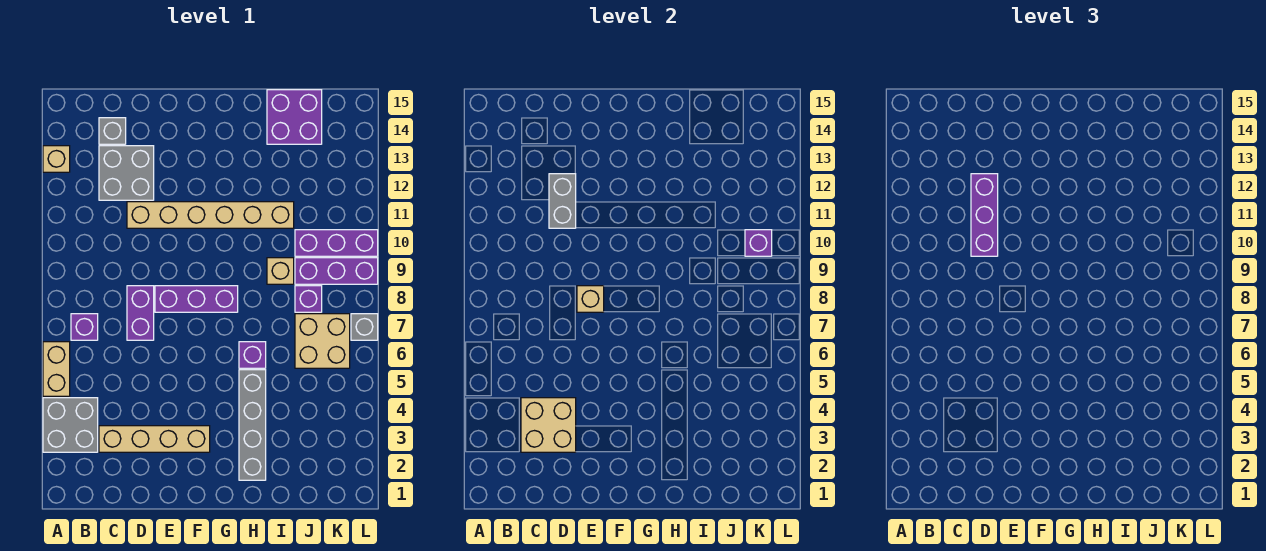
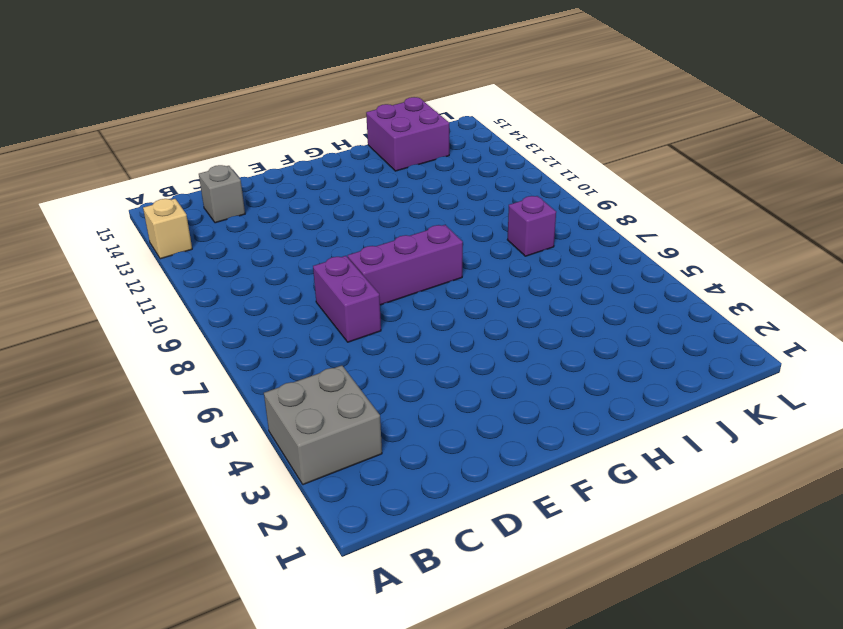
none -> tan 1x2 brick [43,342,70,396]
none -> purple 1x1 brick [71,314,98,340]
none -> tan 1x4 brick [99,426,210,452]

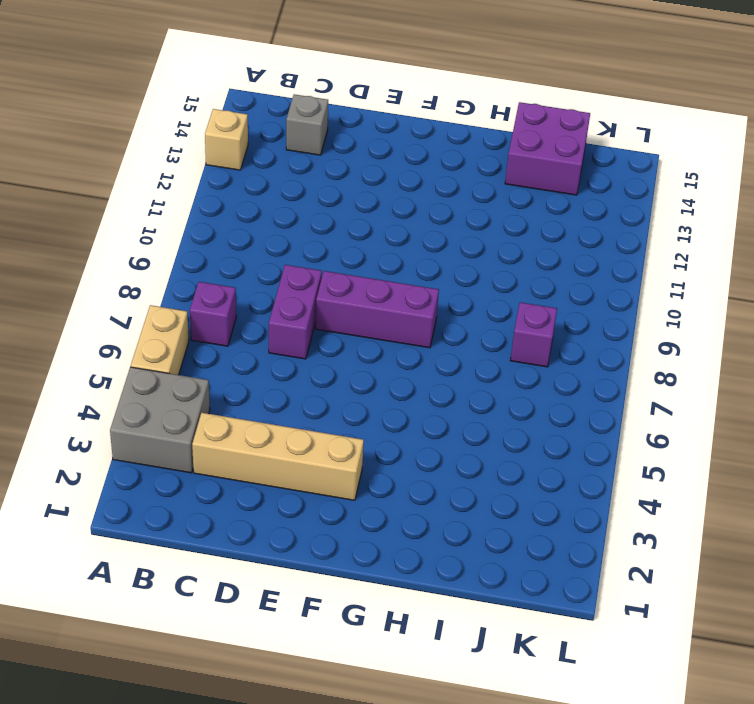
none -> grey 2x2 brick [99,146,154,200]
none -> tan 1x6 brick [127,202,294,228]
none -> grey 1x4 brick [239,370,266,480]

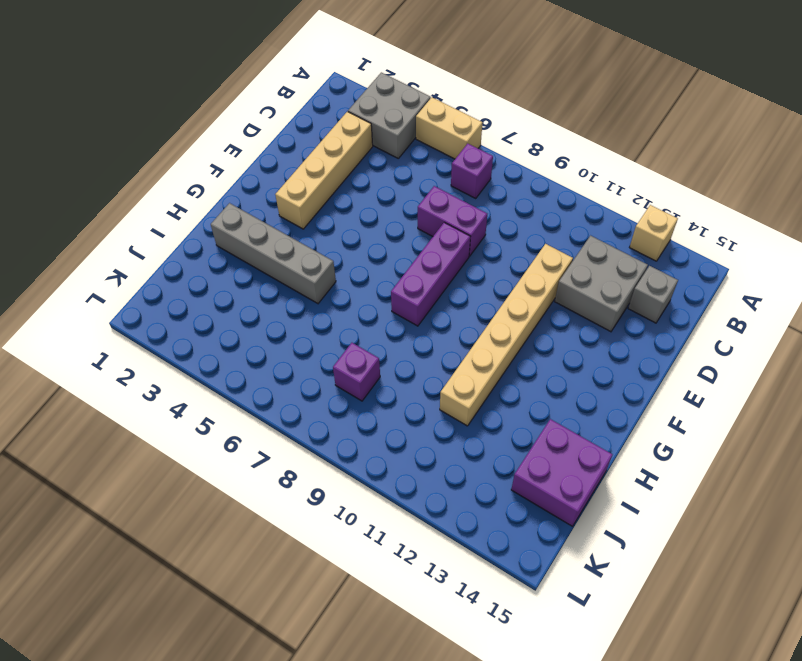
none -> purple 1x1 brick [239,342,266,368]
none -> tan 1x1 brick [267,258,294,284]
none -> tan 2x2 brick [295,314,350,368]

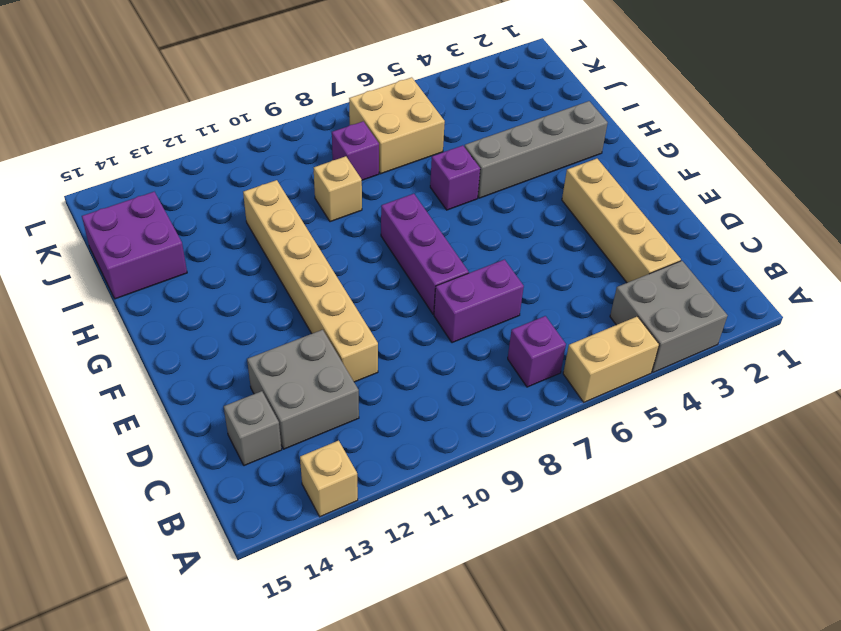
none -> purple 1x3 brick [295,258,378,284]
none -> purple 1x3 brick [295,230,378,256]
none -> grey 1x1 brick [351,314,378,340]

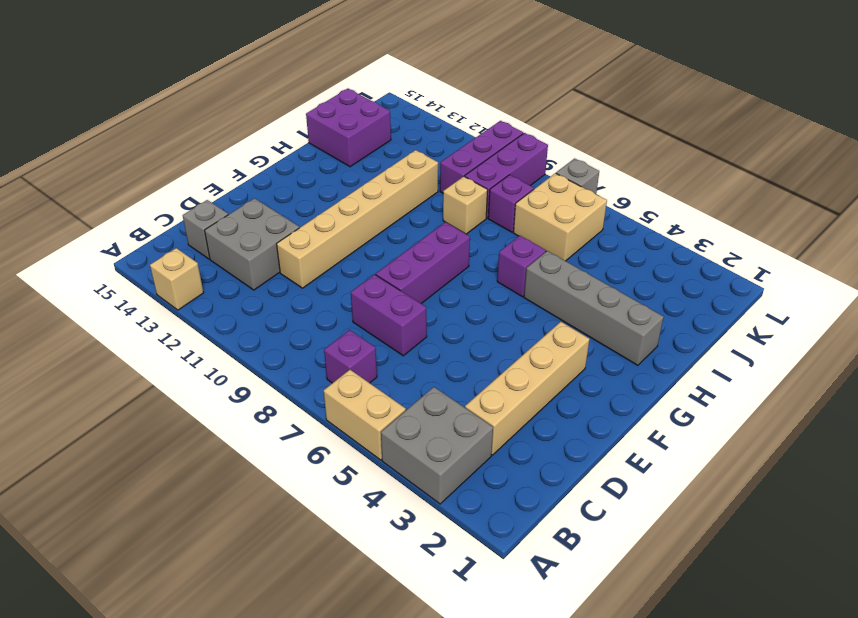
none -> tan 2x2 brick [521,398,576,452]
none -> grey 1x2 brick [549,174,576,228]
none -> tan 1x1 brick [577,286,604,312]

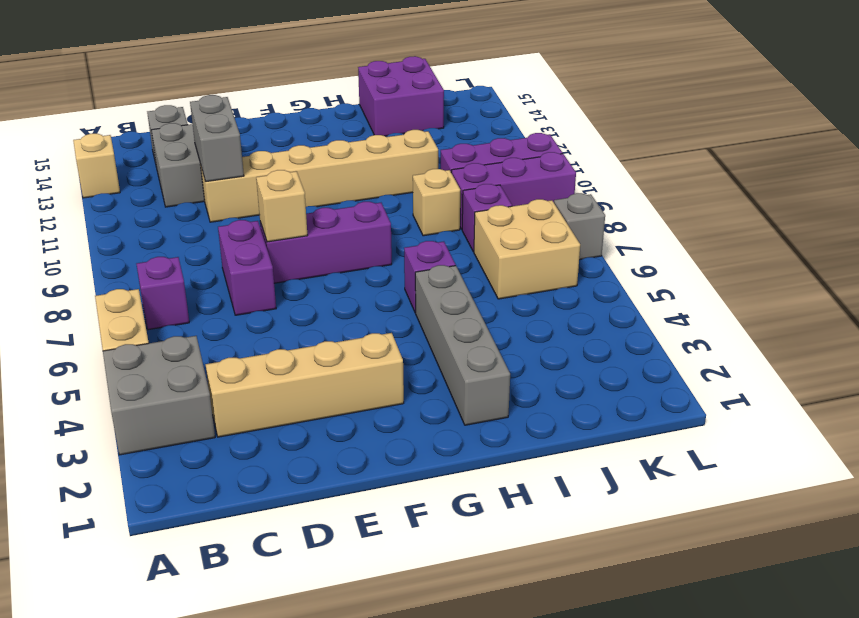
none -> tan 2x2 brick [521,398,576,452]
none -> purple 1x1 brick [745,230,772,256]
none -> purple 1x3 brick [971,174,998,256]

